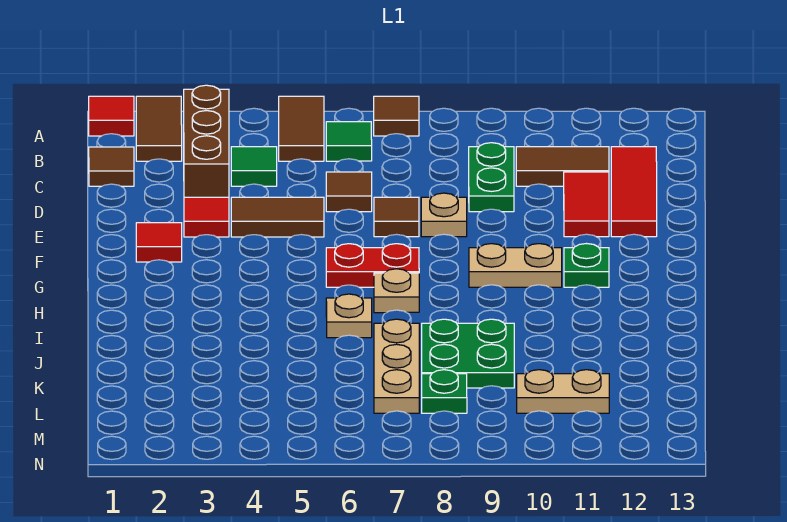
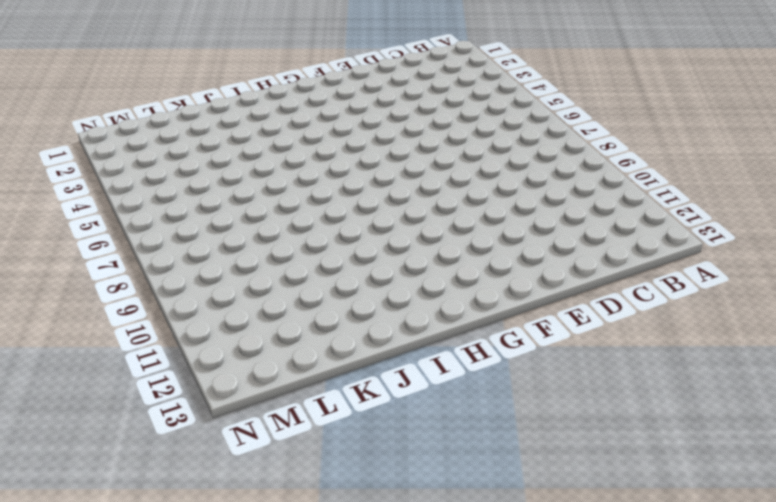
none -> red 1x1 tile [89,96,134,136]
none -> brown 1x2 tile [136,96,182,161]
none -> brown 1x2 tile [279,96,324,161]

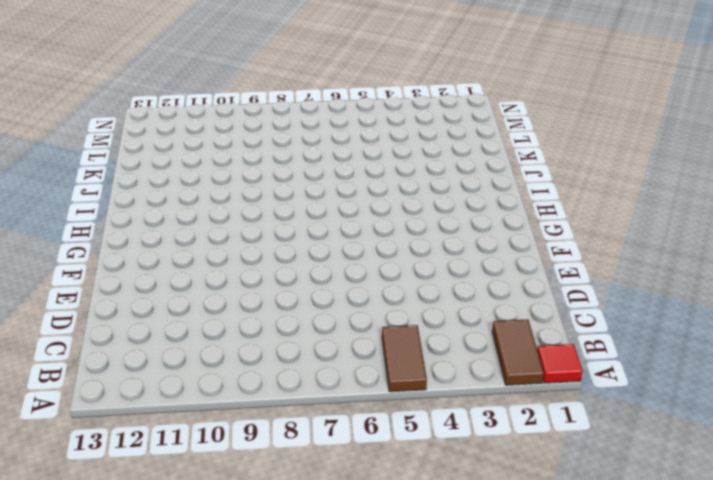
none -> brown 1x1 tile [374,96,419,136]
none -> brown 1x3 brick [184,85,229,197]
none -> green 1x1 tile [326,122,372,161]

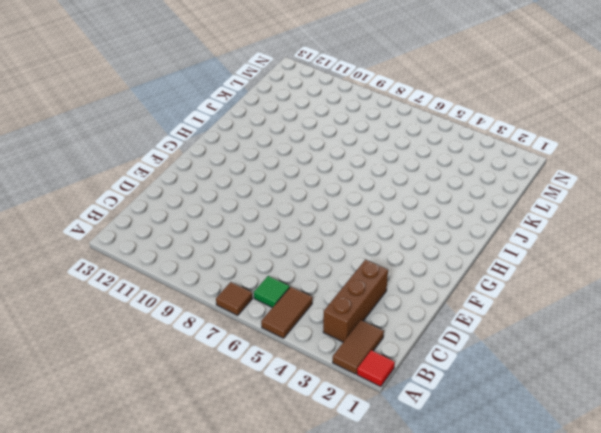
none -> brown 1x1 tile [89,147,134,186]
none -> green 1x1 tile [231,147,277,186]
none -> green 1x2 plate [469,143,514,212]

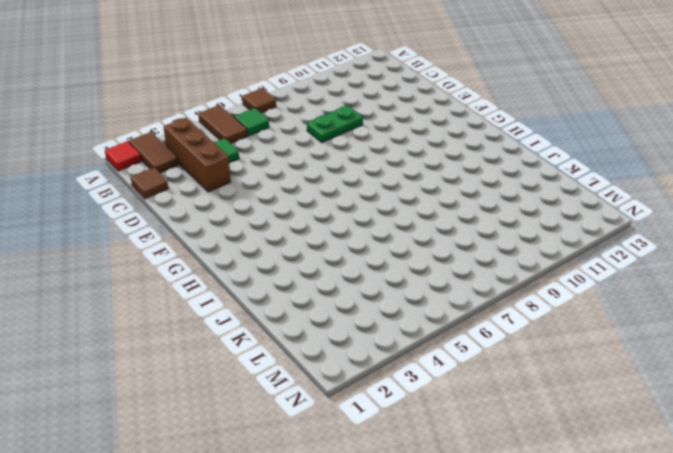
green 1x2 plate [307,106,363,142] -> green 1x2 plate turned to [469,143,514,212]
none -> brown 1x2 tile [516,147,609,186]
none -> red 1x3 tile [611,147,657,237]
none -> brown 1x1 tile [326,172,372,212]

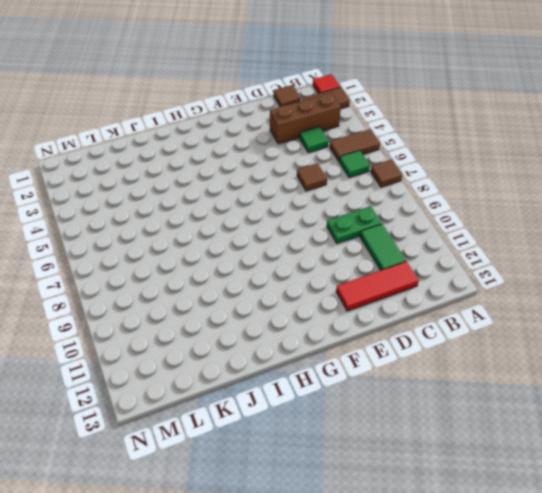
green 1x2 tile [360,224,406,270] -> brown 1x2 tile [516,147,609,186]
none -> red 1x2 tile [564,172,609,237]
none -> red 1x1 tile [184,197,229,237]
none -> brown 1x2 tile [231,197,324,237]

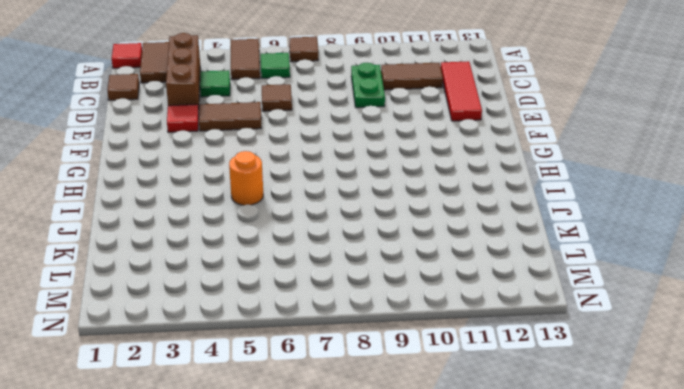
orange 1x1 round brick [229,151,263,205] -> none
none -> red 1x2 tile [564,172,609,237]
none -> brown 1x1 tile [374,197,419,237]
none -> tan 1x1 plate [421,193,467,237]

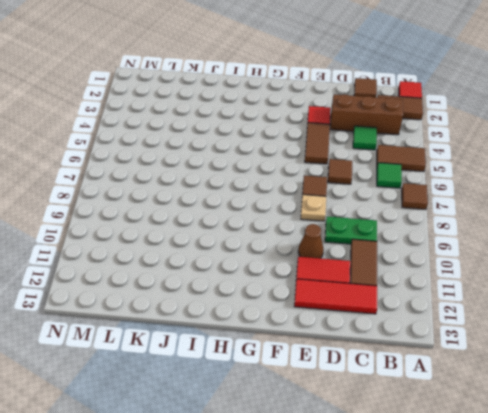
brown 1x1 cone [298,224,324,258] -> none
none -> red 1x1 tile [136,223,182,262]
none -> red 1x2 plate [326,244,419,287]
none -> tan 1x2 plate [469,244,562,287]

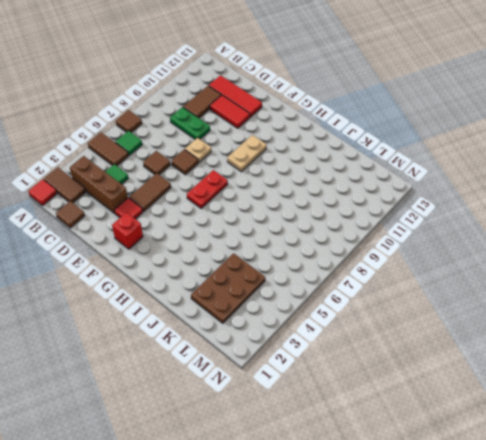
red 1x1 brick [112,212,143,249] -> red 1x1 tile [136,223,182,262]
brown 2x3 plate [191,253,265,323] -> none
none -> green 1x1 plate [564,244,609,287]
none -> tan 1x1 plate [374,269,419,313]
none -> tan 1x1 plate [326,294,372,338]

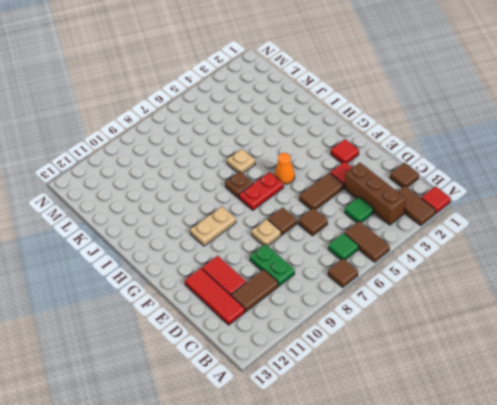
orange 1x1 cone [275,153,295,184] -> none
brown 1x1 plate [225,171,253,198] -> tan 1x1 plate [374,269,419,313]
none -> green 1x1 plate [564,244,609,287]
none -> tan 1x3 plate [374,319,419,413]
none -> green 2x2 plate [422,319,514,388]

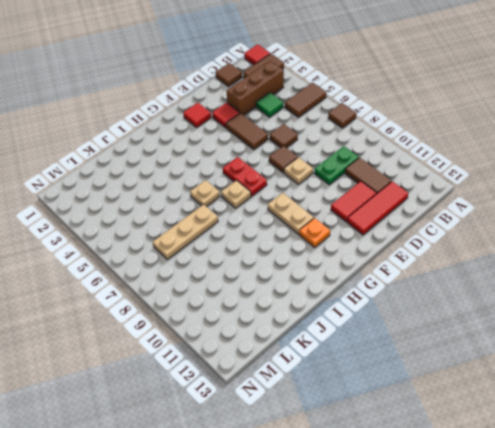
orange 1x1 plate [299,218,330,248] -> green 1x1 plate [564,244,609,287]
none -> green 1x1 tile [326,122,372,161]
none -> green 2x2 plate [422,319,514,388]
none -> green 1x1 plate [422,370,467,413]

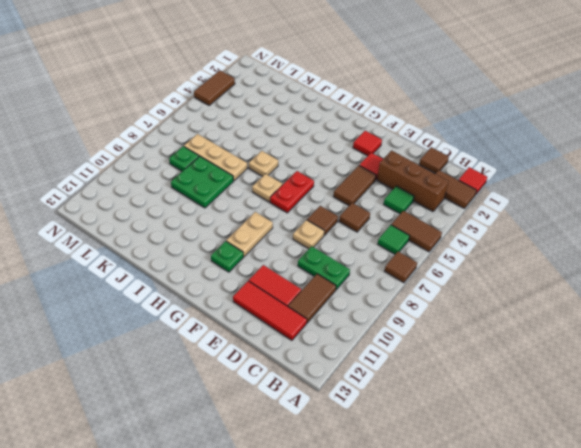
brown 1x2 tile [194,70,235,105] -> none
none -> tan 1x2 plate [517,370,609,413]

